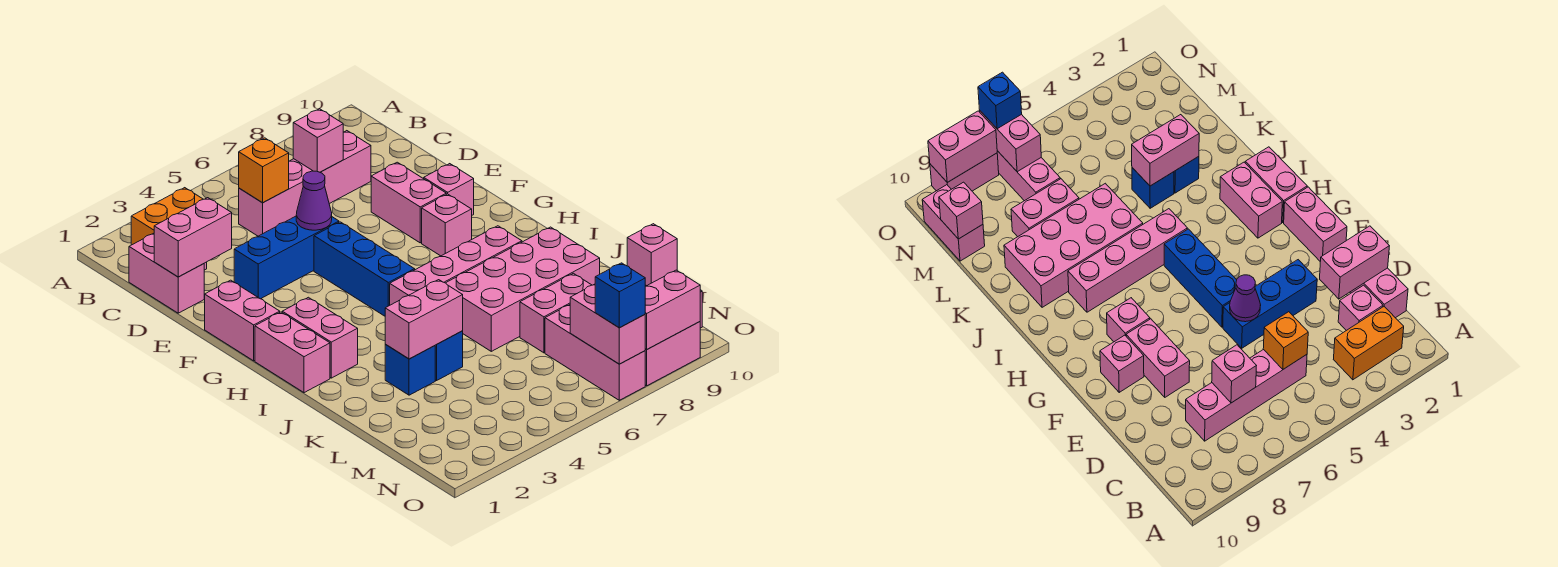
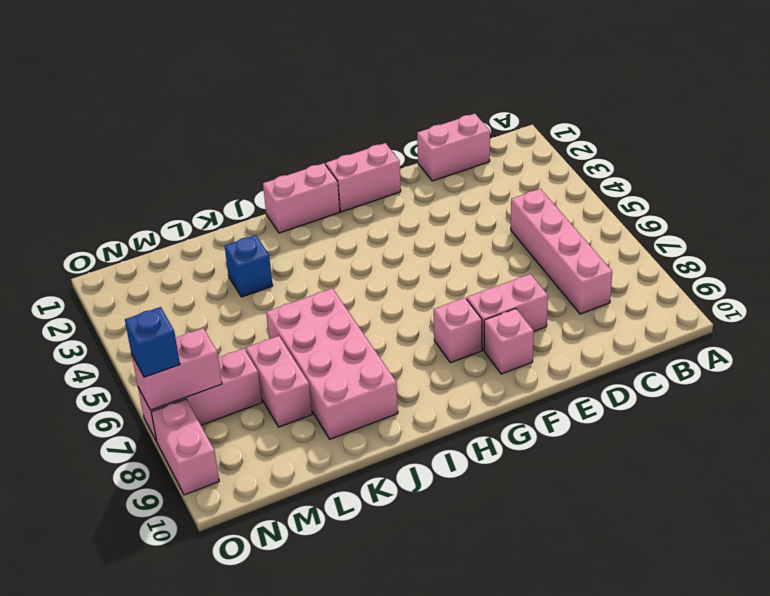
none -> orange 1x2 brick [131,188,203,245]
none -> pink 1x1 brick [1338,285,1383,331]
none -> blue 1x3 brick [234,216,339,299]

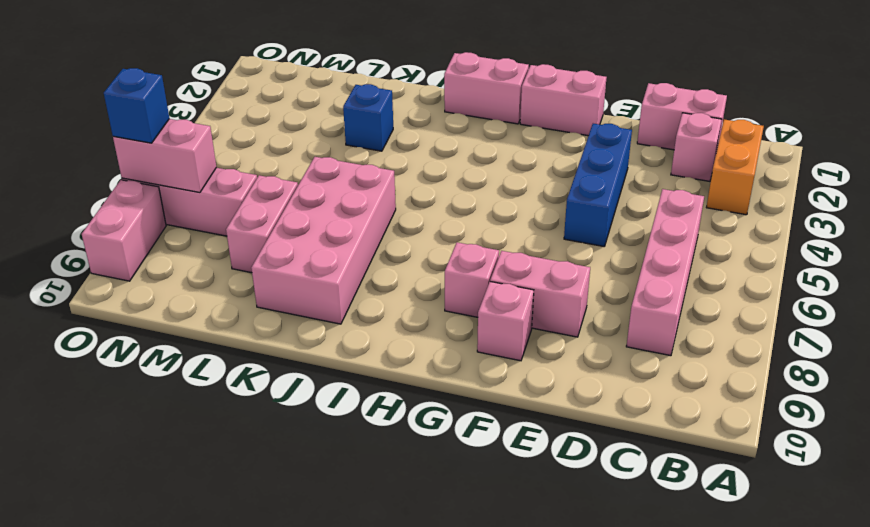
none -> blue 1x3 brick [314,222,415,316]
none -> pink 1x2 brick [282,297,358,378]
none -> pink 1x4 brick [390,226,522,305]

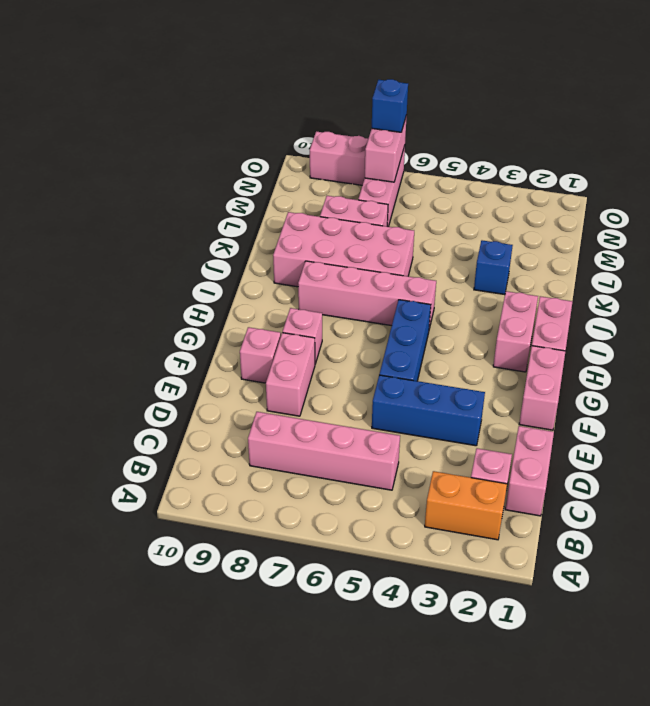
none -> blue 1x1 brick [435,331,463,381]
none -> pink 1x2 brick [922,185,985,261]
none -> orange 1x1 brick [239,138,289,203]

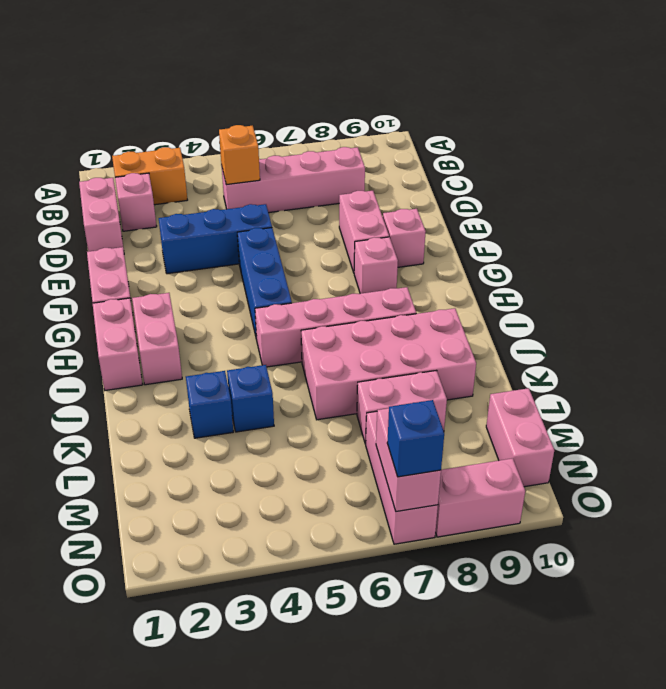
none -> pink 1x1 brick [293,109,343,172]
none -> pink 1x2 brick [154,198,232,277]
none -> purple 1x1 cone [296,171,332,230]

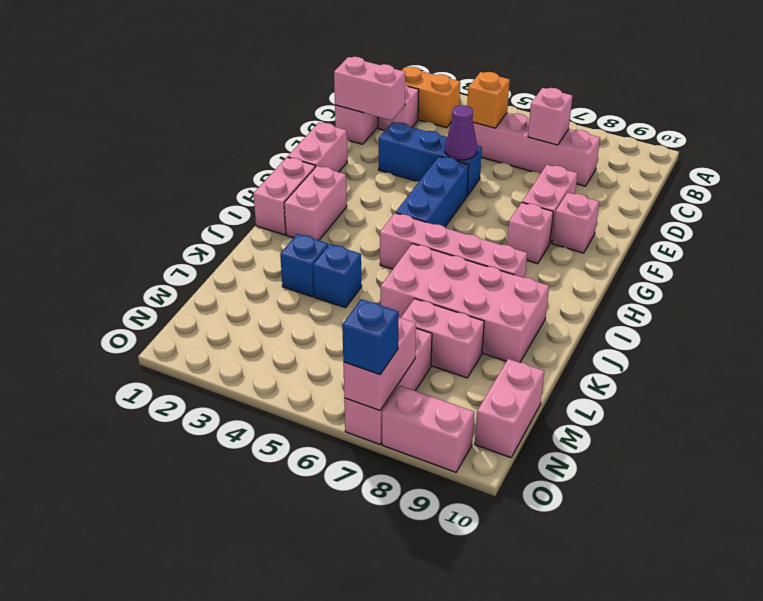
none -> pink 1x2 brick [385,280,463,359]
none -> pink 1x1 brick [627,224,677,286]
none -> pink 1x2 brick [645,270,700,349]

